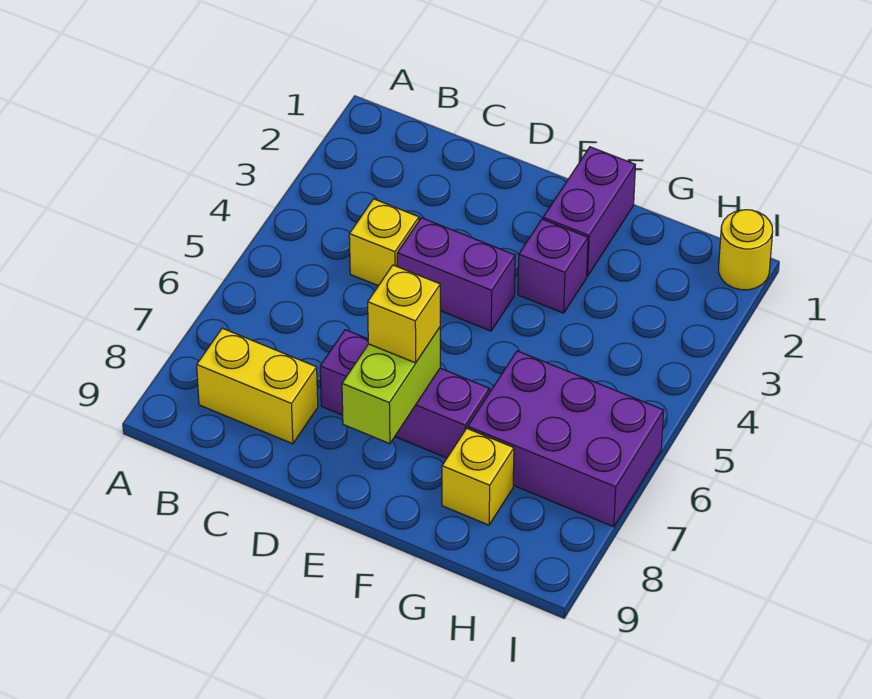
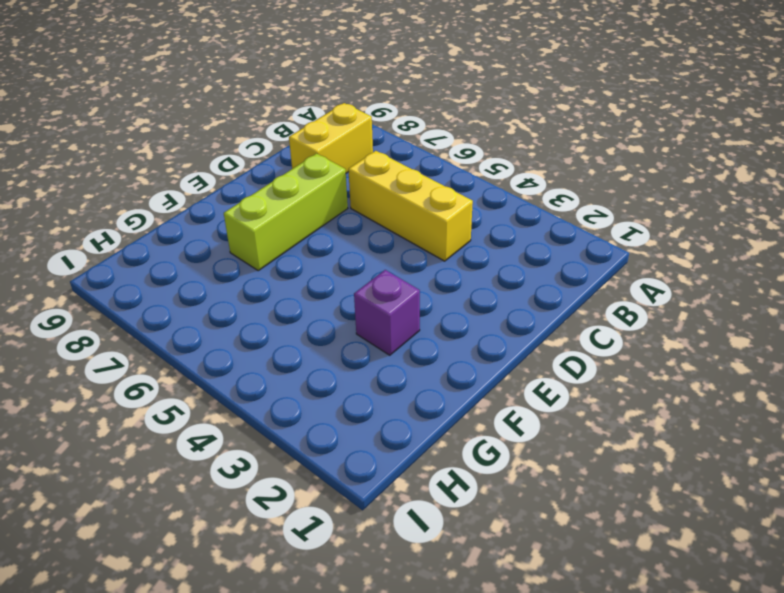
yellow 1x3 brick [348,151,473,261] -> yellow 1x1 brick [349,199,419,286]
lime 1x3 brick [224,153,348,271] -> purple 1x3 brick [320,330,490,458]
none -> purple 1x2 brick [397,218,515,331]
none -> purple 1x2 brick [543,147,635,276]

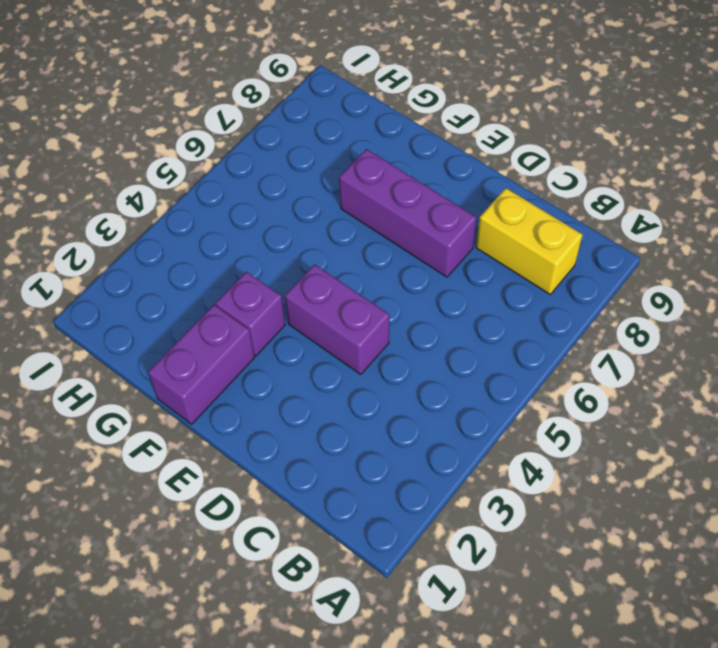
none -> yellow 1x1 brick [349,199,419,286]
none -> purple 2x3 brick [468,351,664,527]

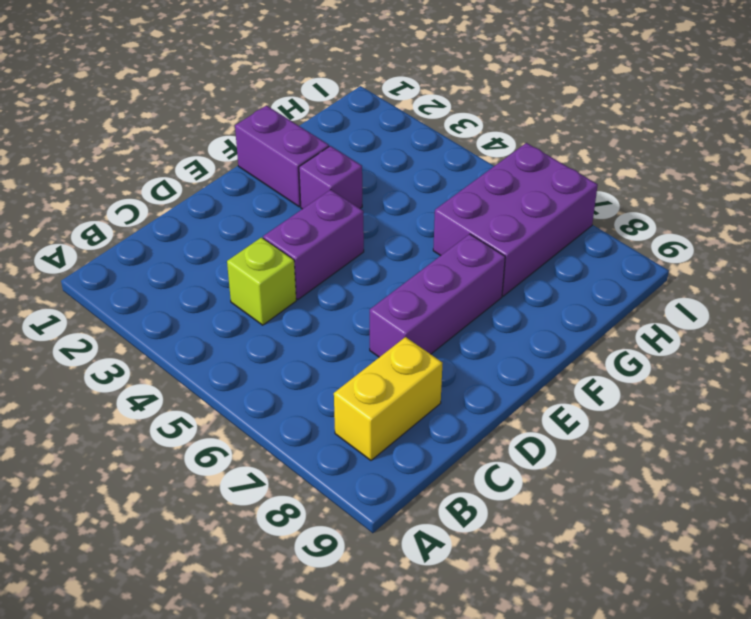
lime 1x1 brick [227,237,296,325] -> yellow 1x1 brick [349,199,419,286]
none -> yellow 1x1 brick [442,428,514,525]
none -> yellow 1x1 round brick [719,210,773,290]

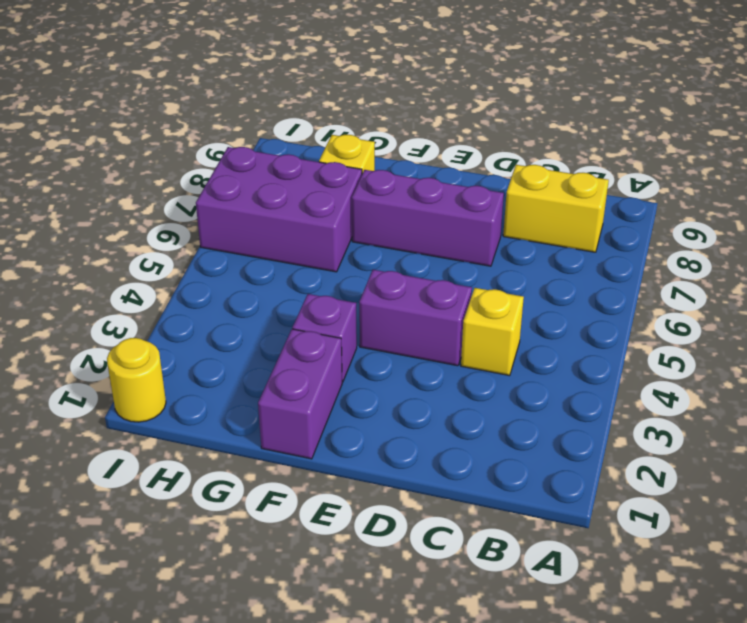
none -> lime 1x2 brick [342,328,440,444]
none -> yellow 1x1 brick [368,265,440,363]

